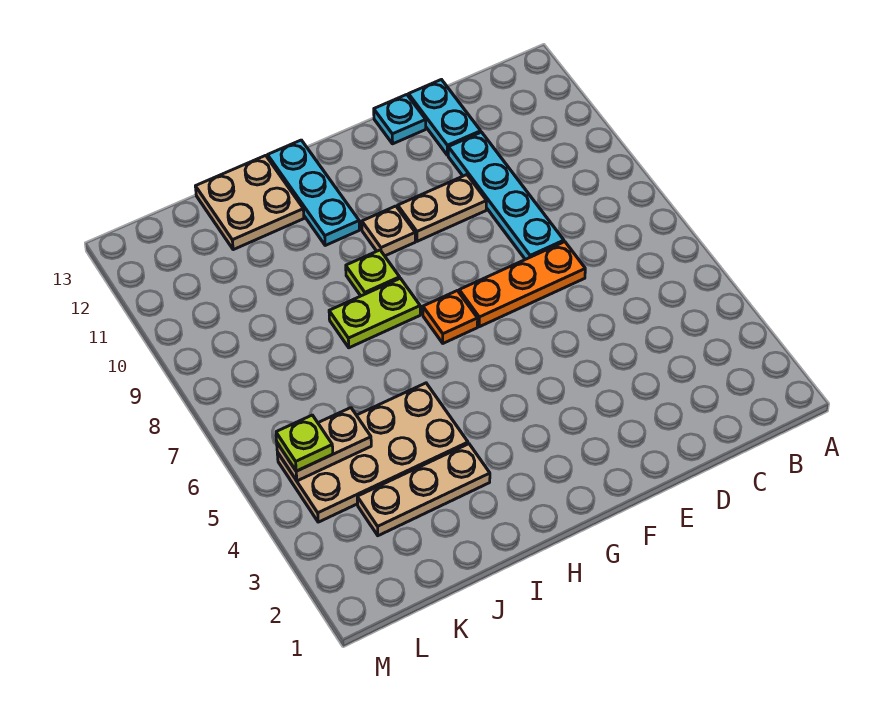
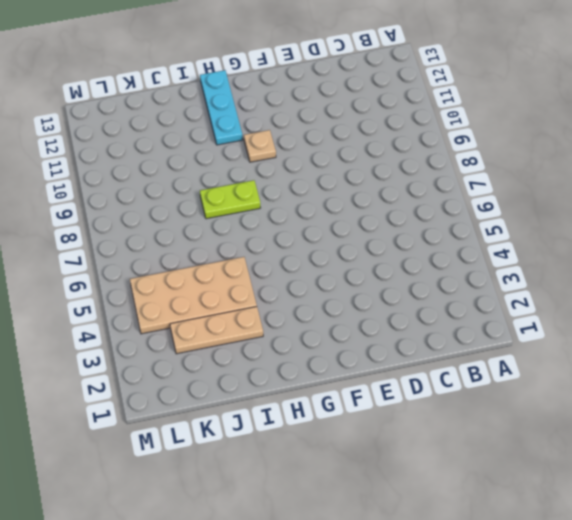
none -> orange 1x3 plate [459,242,585,327]
none -> cyan 1x4 plate [448,132,564,259]
none -> cyan 1x2 plate [409,80,481,155]

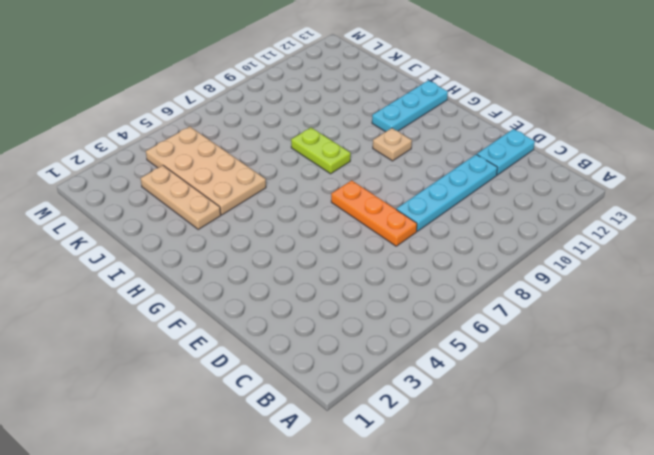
none -> tan 1x2 plate [398,175,487,241]
none -> cyan 1x1 plate [374,95,426,144]
none -> orange 1x1 plate [423,291,478,343]

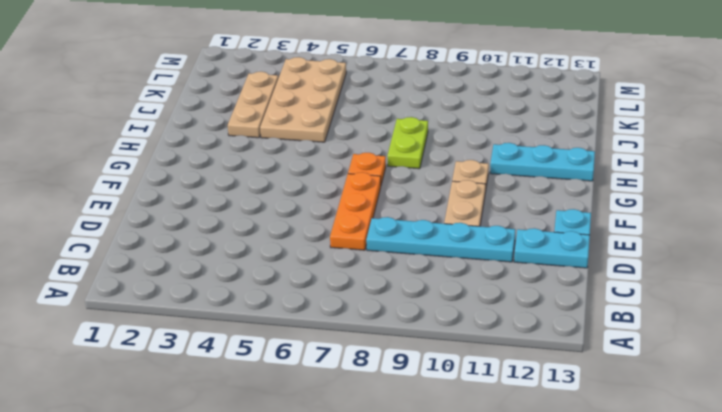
none -> lime 1x1 plate [346,250,400,296]
none -> tan 2x2 plate [195,155,304,250]
none -> tan 1x2 plate [277,408,371,481]

